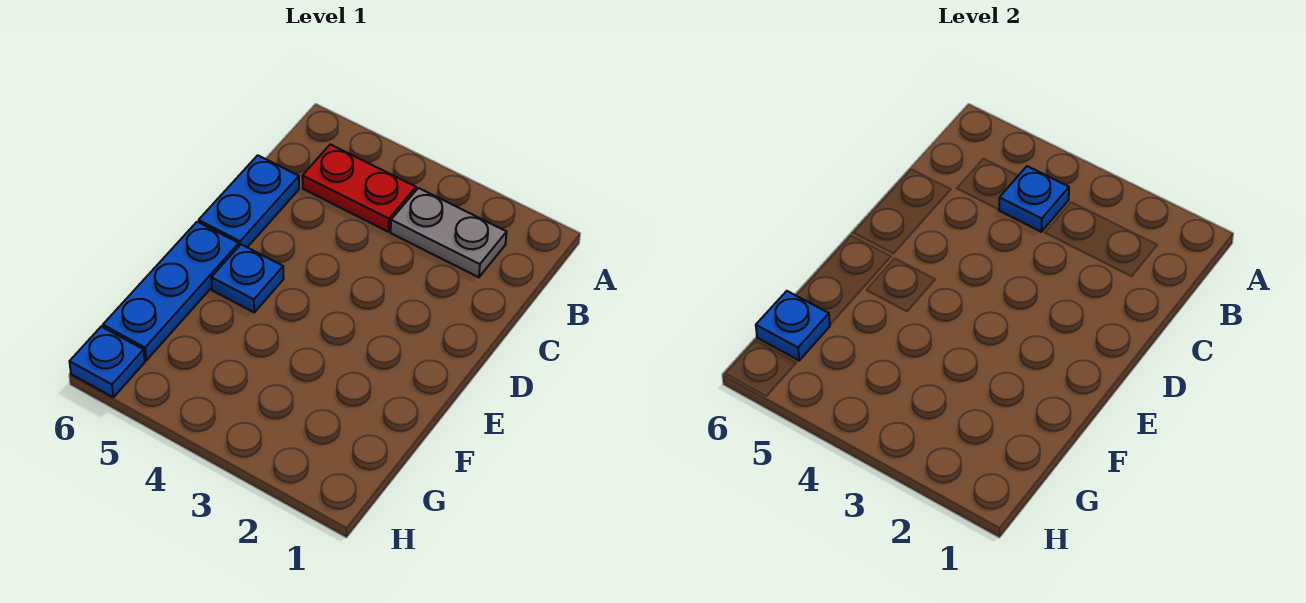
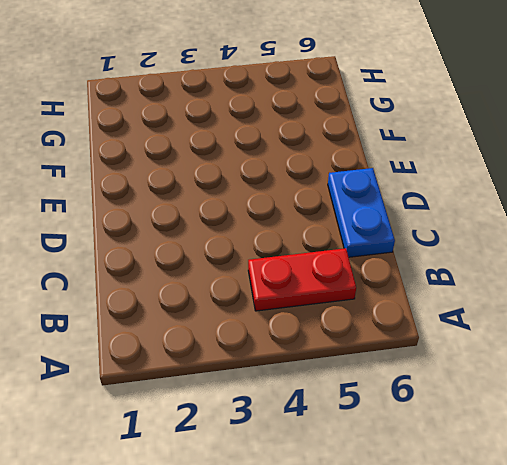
none -> grey 1x2 plate [391,188,507,277]
none -> blue 1x1 plate [211,244,284,312]

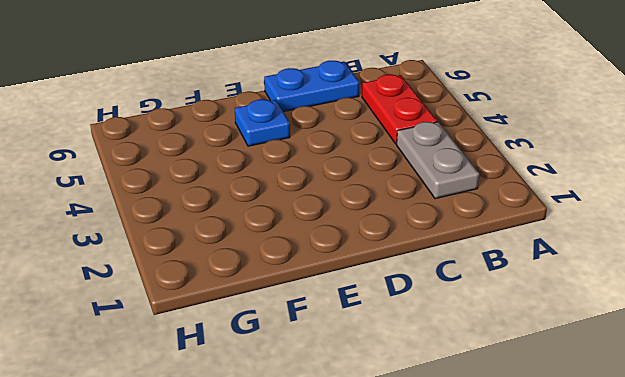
none -> blue 1x3 plate [103,222,239,360]
none -> blue 1x1 plate [70,327,145,397]

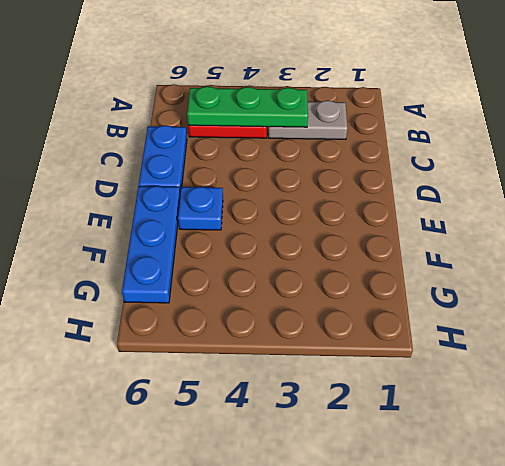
green 1x3 plate [187,86,308,127] -> blue 1x1 plate [999,166,1069,232]
none -> blue 1x1 plate [70,327,145,397]
none -> blue 1x1 plate [756,291,830,360]

